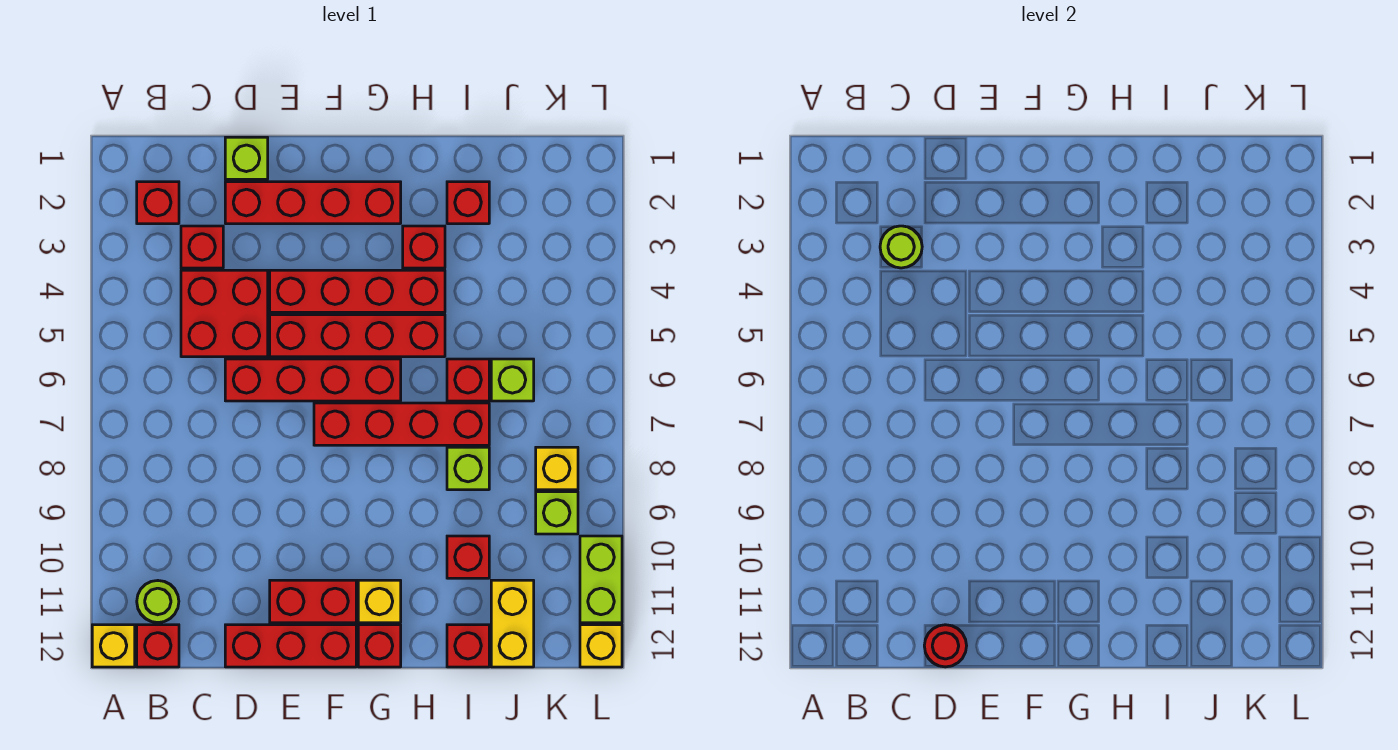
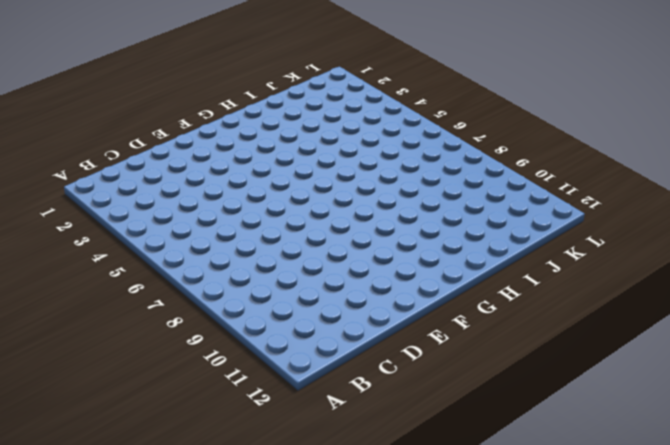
none -> yellow 1x1 brick [92,625,135,667]
none -> red 1x1 brick [137,182,179,224]
none -> lime 1x1 round brick [137,581,179,623]
none -> red 1x1 brick [137,625,179,667]

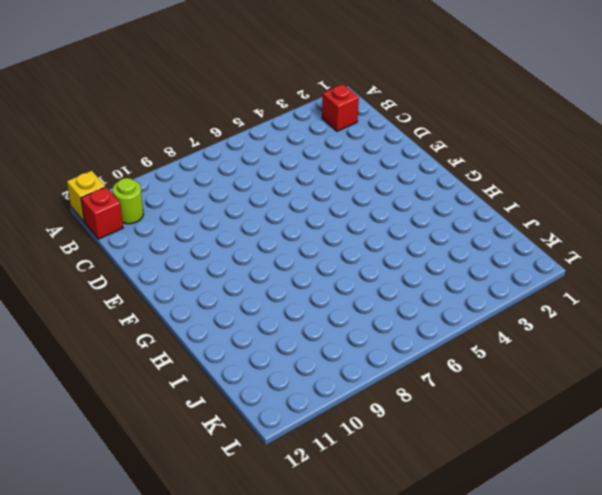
none -> red 1x1 brick [181,226,223,268]
none -> red 2x2 brick [181,270,268,357]
none -> lime 1x1 brick [225,137,268,179]
none -> red 1x4 brick [225,182,401,224]

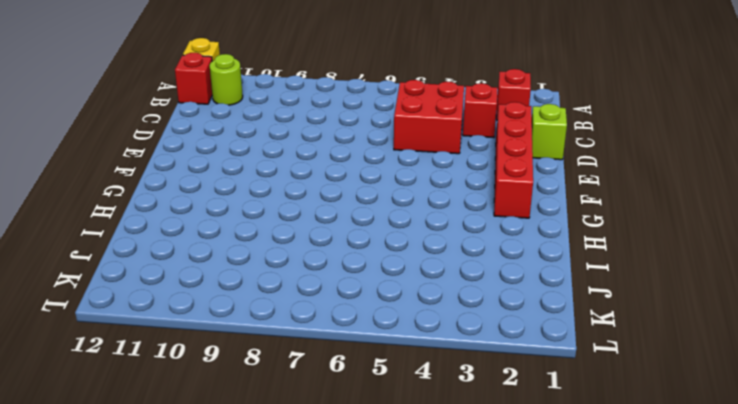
none -> red 1x4 brick [225,359,401,401]
none -> red 1x3 brick [225,625,356,667]
none -> red 1x4 brick [270,270,445,312]
none -> red 1x4 brick [270,315,445,357]

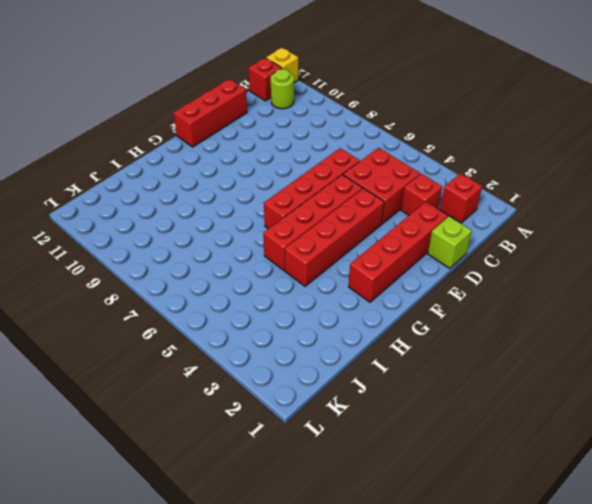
none -> red 1x2 brick [270,580,356,623]
none -> red 1x4 brick [314,403,489,445]
none -> yellow 1x1 brick [358,580,401,623]
none -> red 1x1 brick [358,625,401,667]

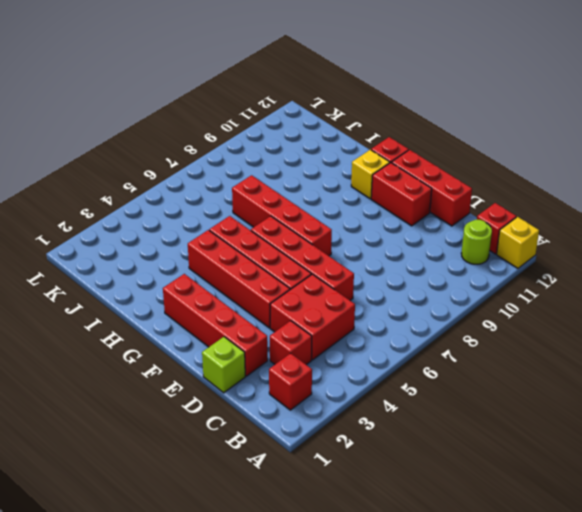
none -> red 1x1 brick [403,226,445,268]
none -> red 1x1 brick [447,182,489,224]
none -> red 1x1 brick [447,359,489,401]
none -> lime 1x1 brick [447,447,489,490]

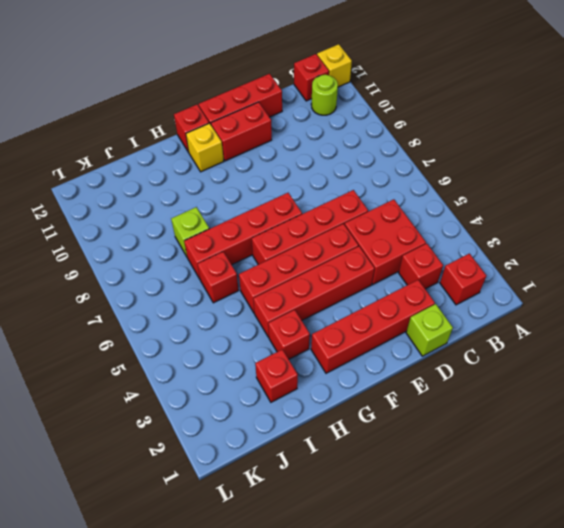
none -> red 1x1 brick [447,536,489,578]
none -> red 1x1 brick [447,625,489,667]
none -> lime 1x1 brick [491,359,534,401]
none -> yellow 1x2 brick [491,580,534,667]

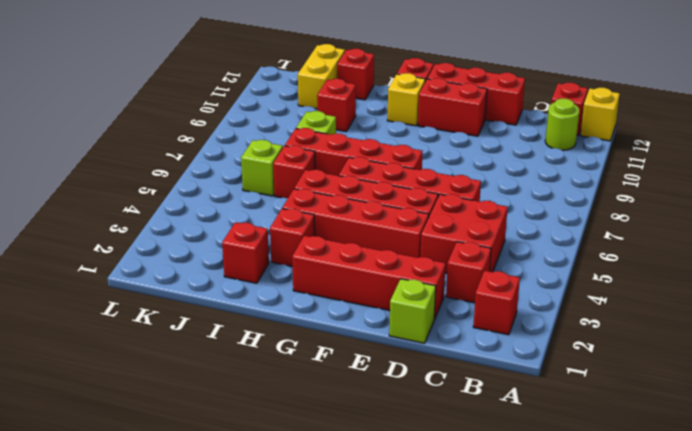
none -> yellow 1x1 brick [536,447,578,490]
none -> lime 1x1 brick [536,492,578,534]
none -> lime 1x2 brick [580,536,622,623]
none -> yellow 1x1 brick [580,625,622,667]

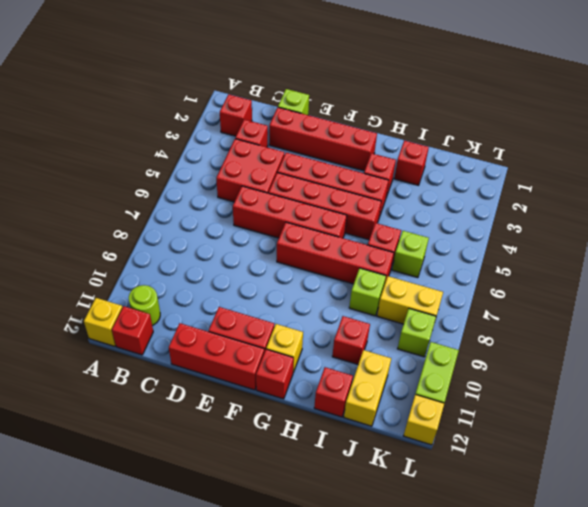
yellow 1x2 brick [377,276,443,324] -> yellow 1x1 brick [536,447,578,490]
none -> lime 1x1 round brick [880,226,922,268]
none -> red 1x1 round brick [924,625,967,667]

